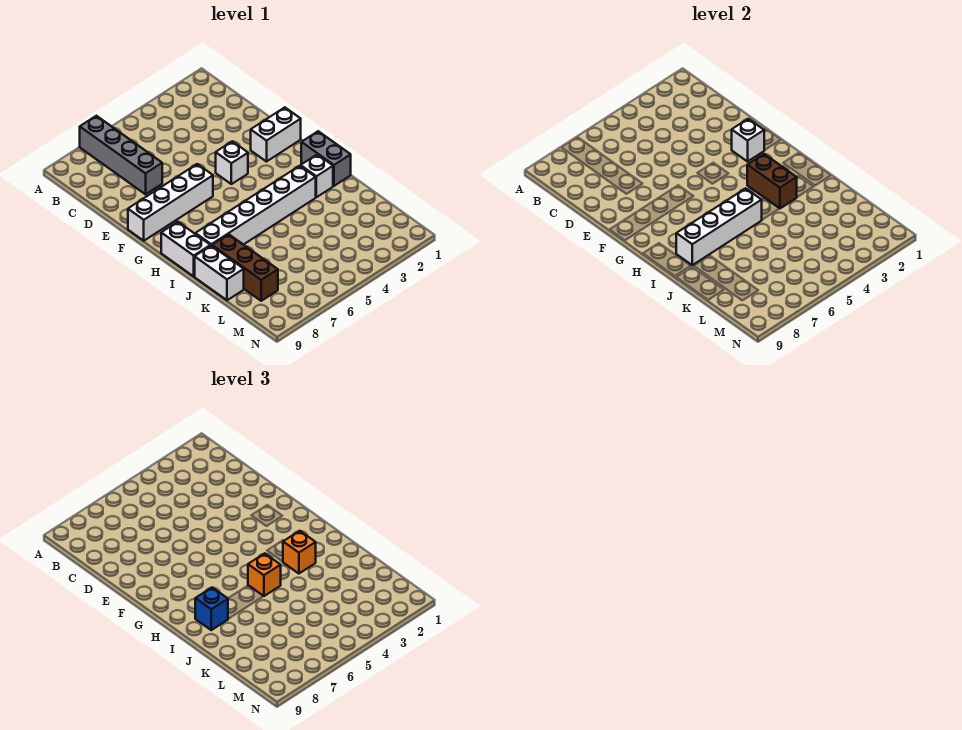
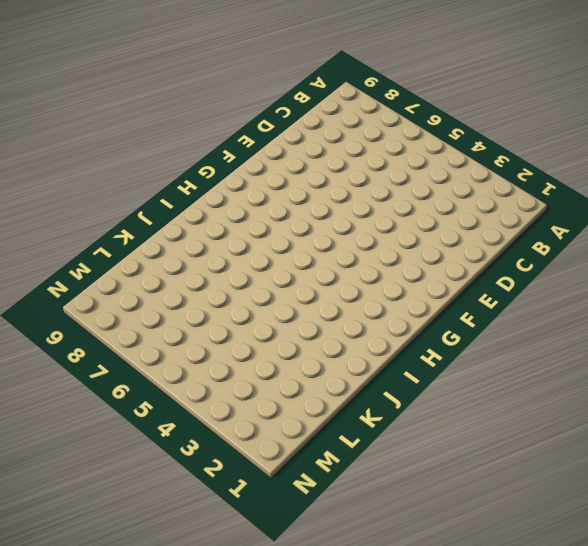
none -> grey 1x4 brick [80,116,162,194]
none -> white 1x2 brick [251,107,301,162]
none -> white 1x1 brick [216,141,248,184]

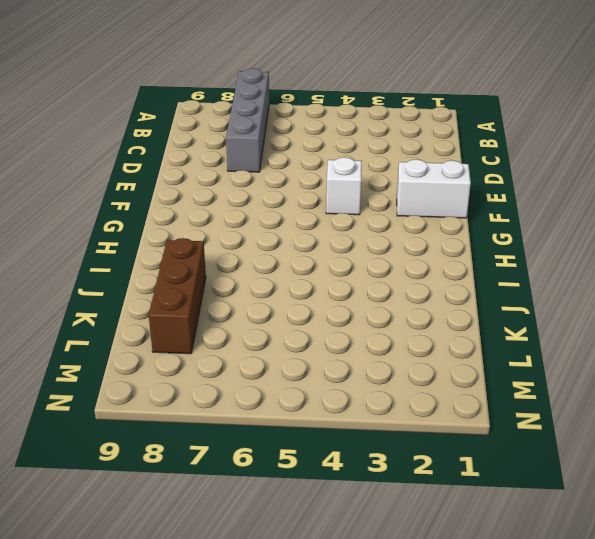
none -> white 1x4 brick [128,164,213,241]
none -> grey 1x2 brick [301,131,351,186]
none -> white 1x2 brick [161,222,210,276]

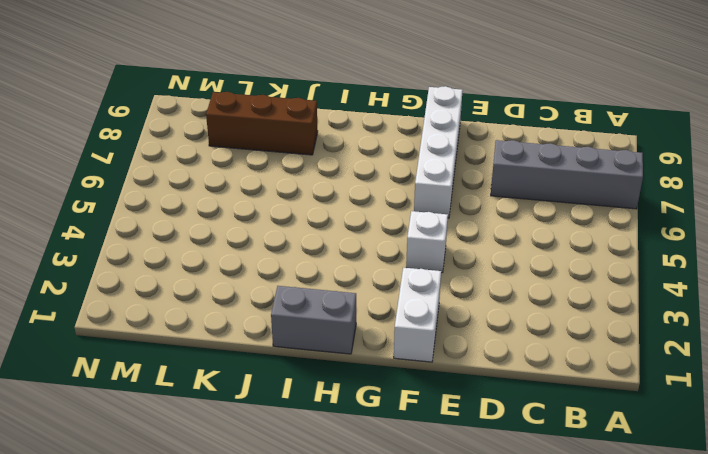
none -> white 1x2 brick [161,222,210,276]
none -> white 1x1 brick [301,154,333,197]
none -> white 1x6 brick [195,166,316,246]

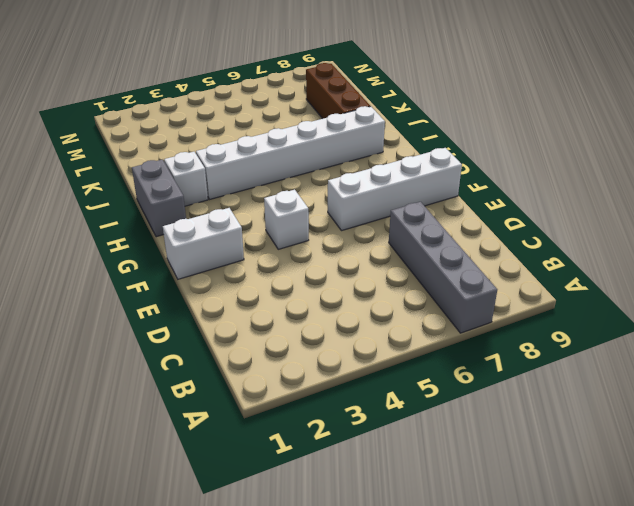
none -> white 1x2 brick [161,222,210,276]
none -> white 1x2 brick [195,246,244,300]
none -> white 1x1 brick [732,119,764,162]

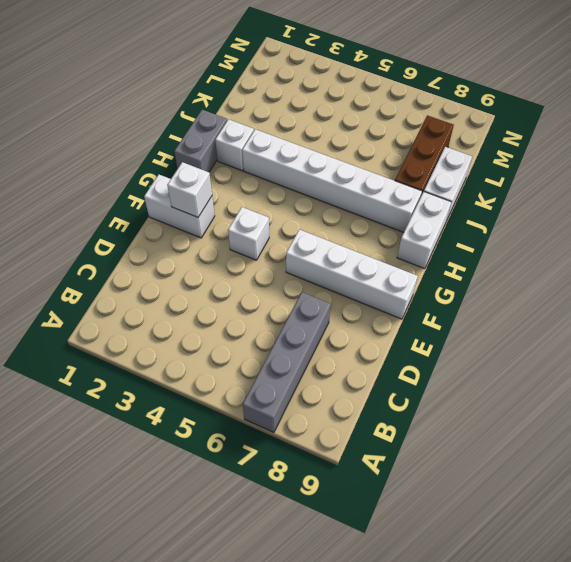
none -> brown 1x2 brick [747,154,797,208]
none -> white 1x4 brick [676,188,762,265]
none -> orange 1x1 brick [283,531,316,574]

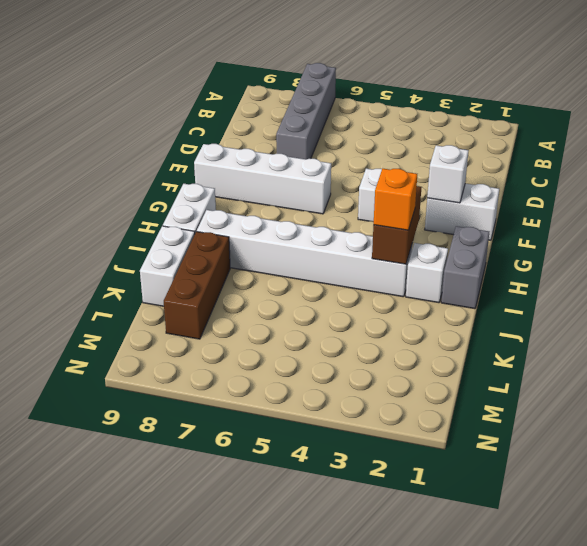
none -> white 1x4 brick [676,188,762,265]
none -> orange 1x1 brick [248,553,281,596]
none -> blue 1x1 brick [195,588,228,630]

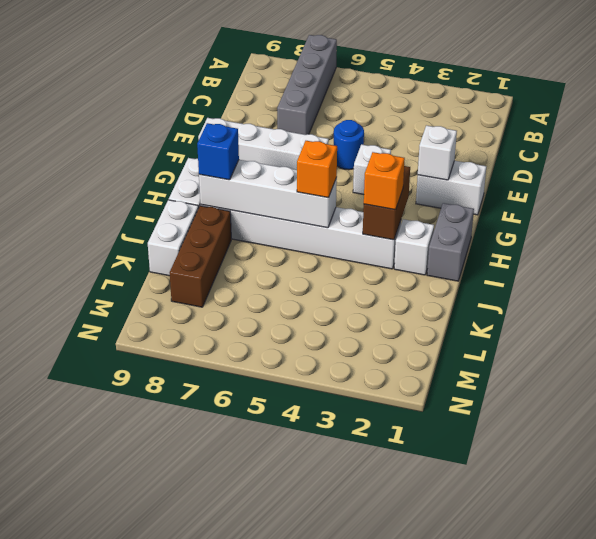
blue 1x1 round brick [334,120,364,170] -> none

